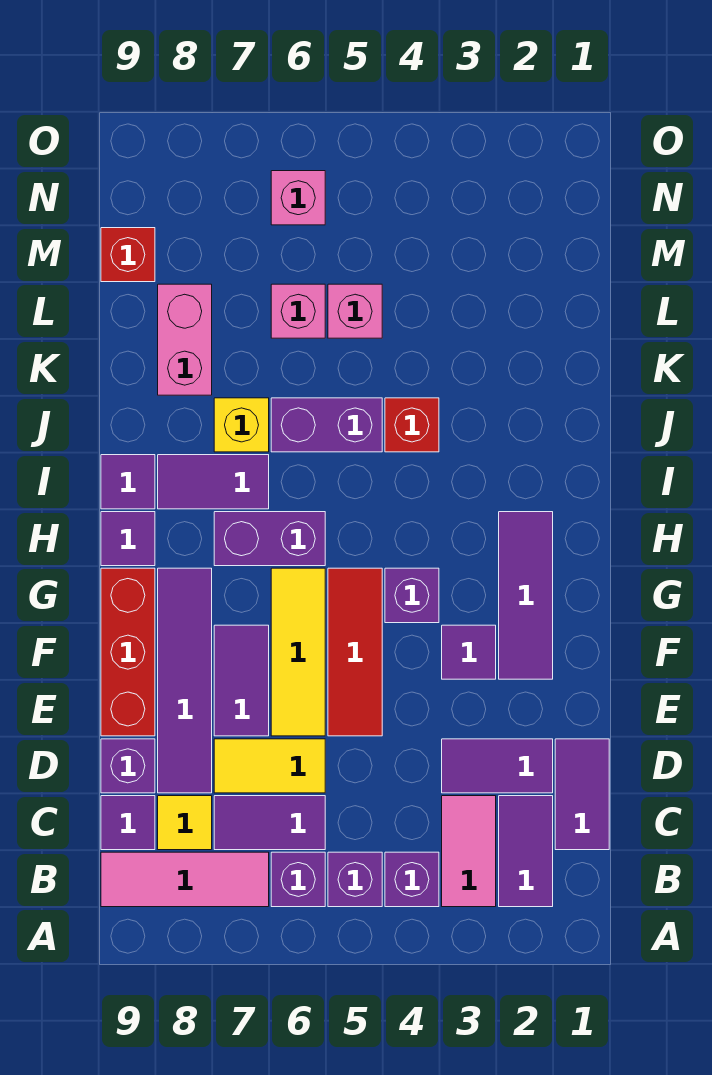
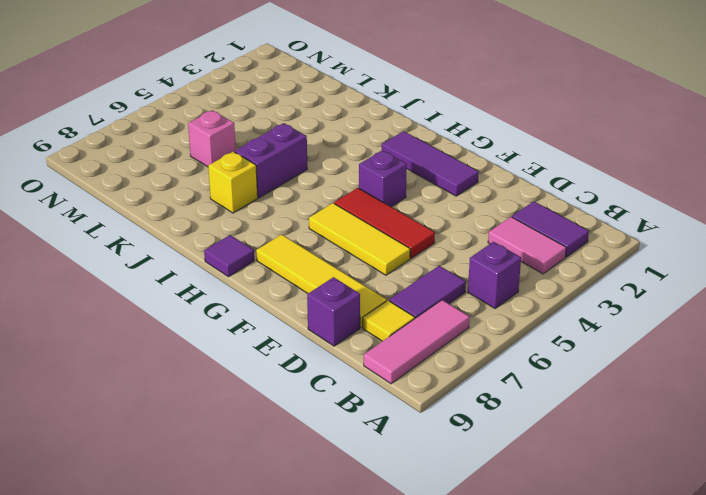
yellow 1x4 tile [256,234,387,327] -> purple 1x4 tile [158,568,212,793]
none -> purple 1x1 brick [385,852,439,907]
none -> purple 1x1 brick [271,852,325,907]
none -> purple 1x2 tile [555,739,609,850]
none -> purple 1x1 tile [101,796,155,850]

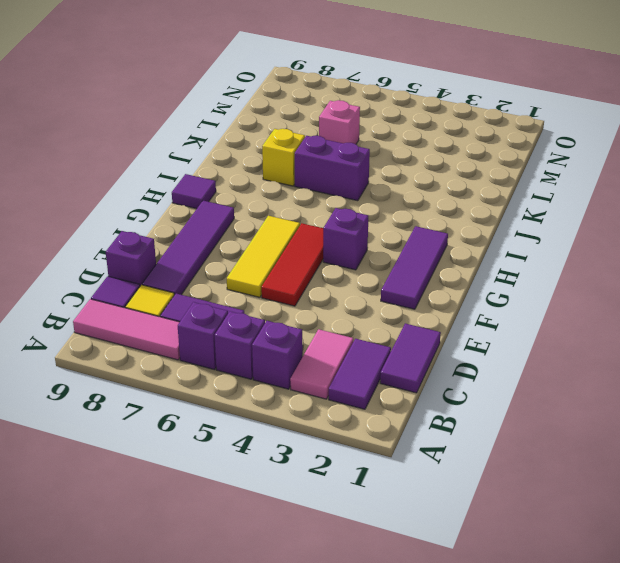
none -> purple 1x2 tile [442,739,553,793]
none -> yellow 1x2 tile [214,739,325,793]
none -> purple 1x2 tile [214,625,269,736]
none -> red 1x3 brick [101,568,155,736]

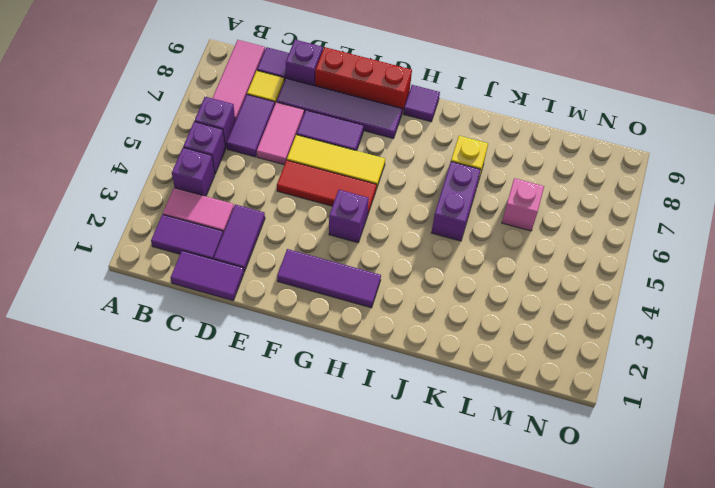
pink 1x2 tile [257,102,304,165] -> yellow 1x2 tile [214,739,325,793]
none -> purple 1x1 tile [442,625,496,679]
none -> purple 1x2 brick [214,512,325,566]
none -> purple 1x2 tile [158,455,269,509]
none -> purple 1x1 tile [101,455,155,509]

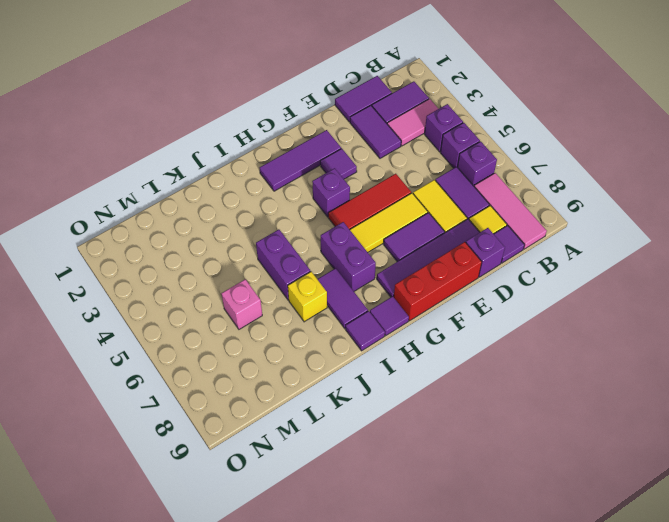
none -> red 1x1 brick [385,398,439,452]
none -> pink 1x2 brick [158,284,212,395]
none -> pink 1x1 brick [328,284,382,338]
none -> red 1x1 brick [101,228,155,282]

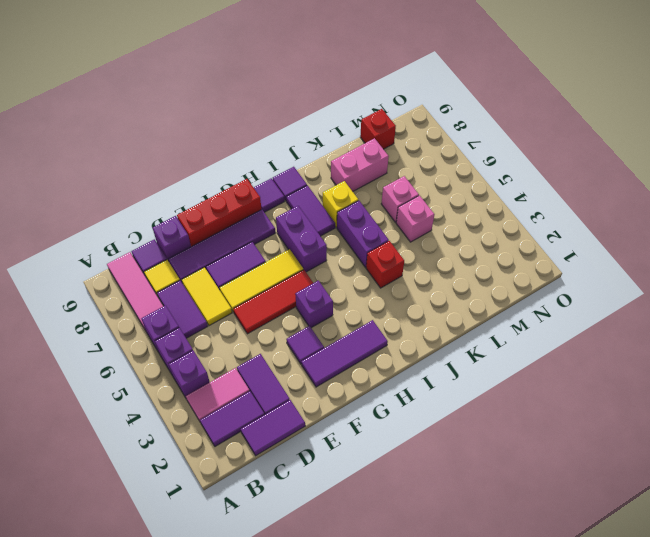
none -> pink 1x1 brick [271,171,325,225]

